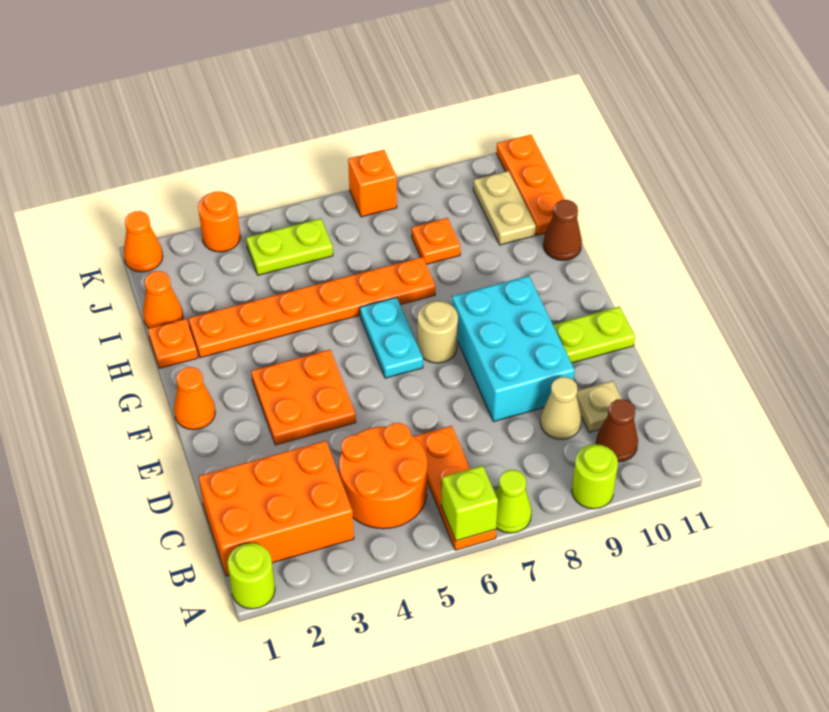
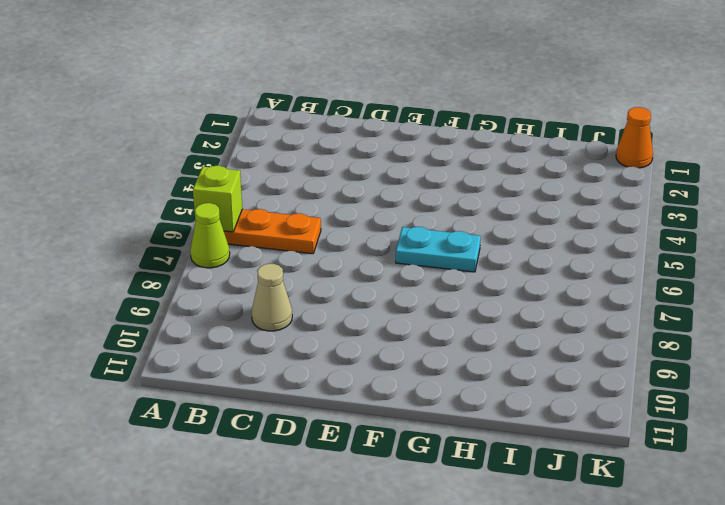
none -> lime 1x1 round brick [227,543,275,609]
none -> lime 1x1 round brick [572,444,618,509]
none -> orange 2x3 brick [198,441,354,576]

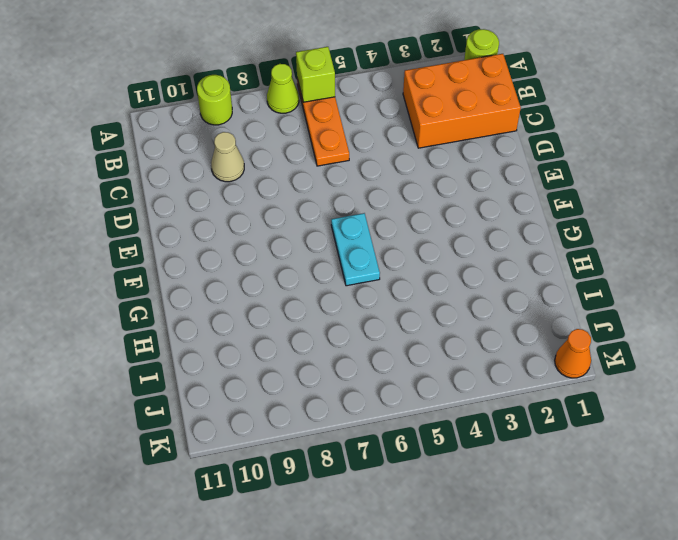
none -> orange 2x2 round brick [339,423,427,529]
none -> brown 1x1 cone [596,399,638,462]
none -> tan 1x1 plate [577,381,622,432]

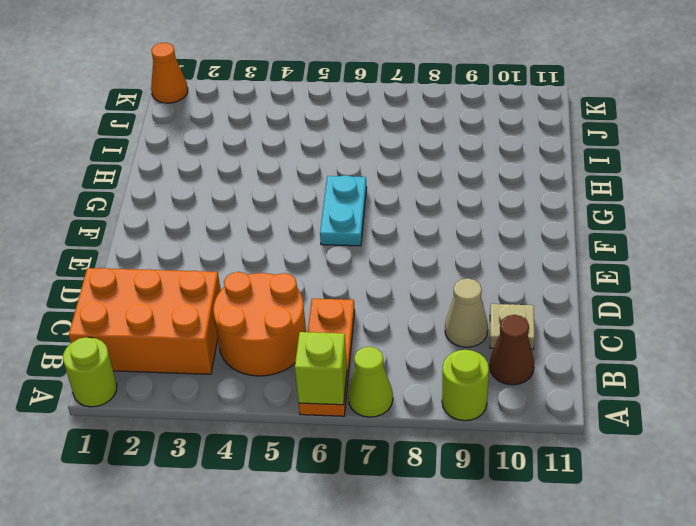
none -> cyan 2x3 brick [452,276,575,422]
none -> orange 2x2 plate [251,350,356,445]
none -> lime 1x2 plate [553,307,635,363]

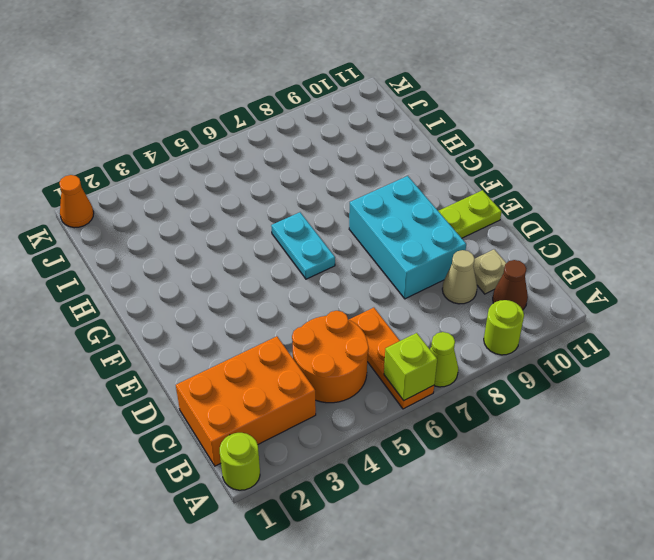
none -> orange 2x2 plate [251,350,356,445]
none -> orange 1x1 cone [174,367,215,430]
none -> tan 1x1 round brick [418,301,458,363]

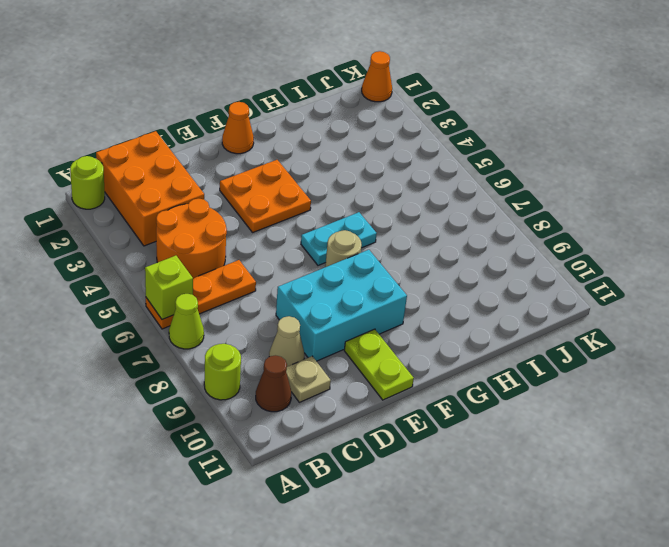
none -> orange 1x1 plate [148,319,198,368]
none -> orange 1x6 plate [188,257,435,358]
none -> brown 1x1 cone [543,200,582,260]

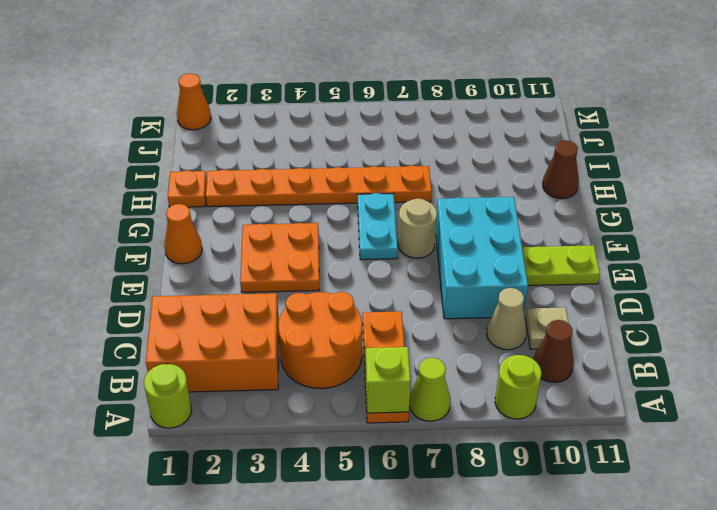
none -> orange 1x1 cone [143,271,183,328]
none -> orange 1x1 plate [412,218,460,264]
none -> tan 1x2 plate [473,171,536,245]

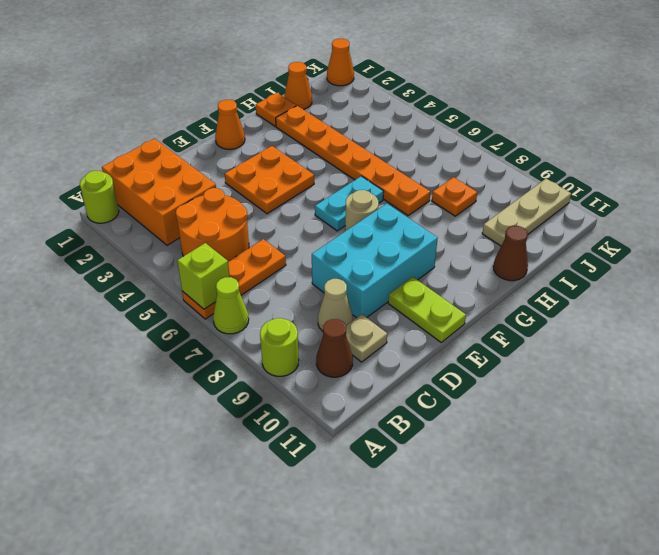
tan 1x3 plate [482,179,571,246] -> tan 1x2 plate [473,171,536,245]
none -> orange 1x3 plate [496,135,565,235]
none -> lime 1x2 plate [246,219,333,275]
none -> orange 1x1 round brick [198,191,240,252]

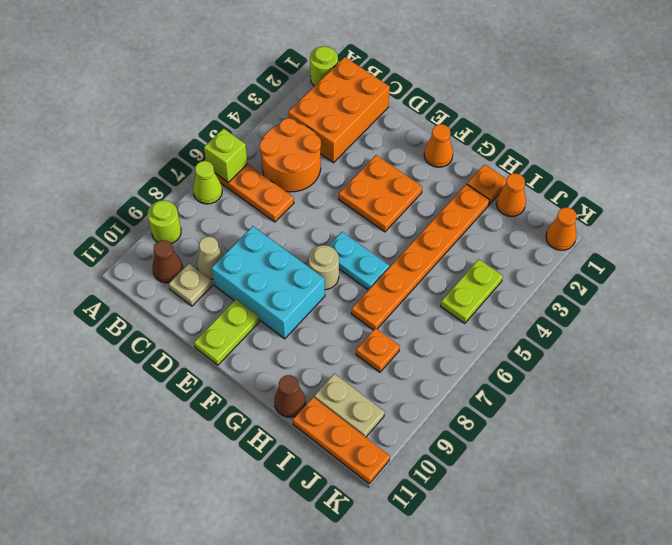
none -> orange 1x1 round brick [198,191,240,252]
none -> orange 1x1 brick [348,150,397,217]

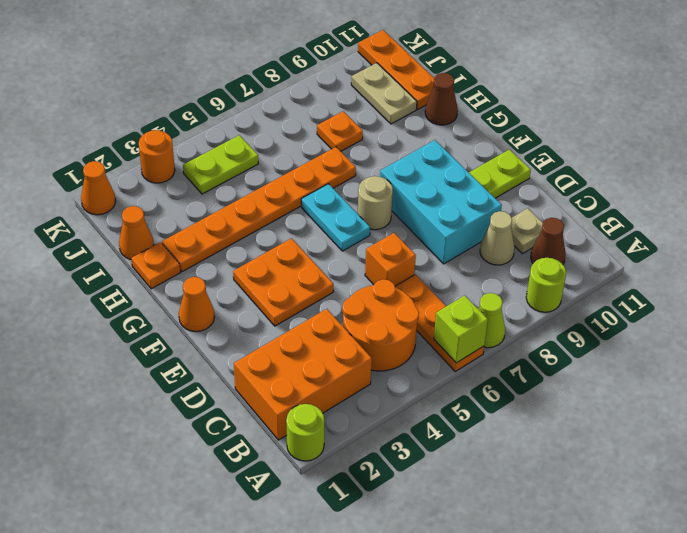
orange 1x1 brick [365,233,416,286] -> orange 1x1 brick moved to [348,150,397,217]

